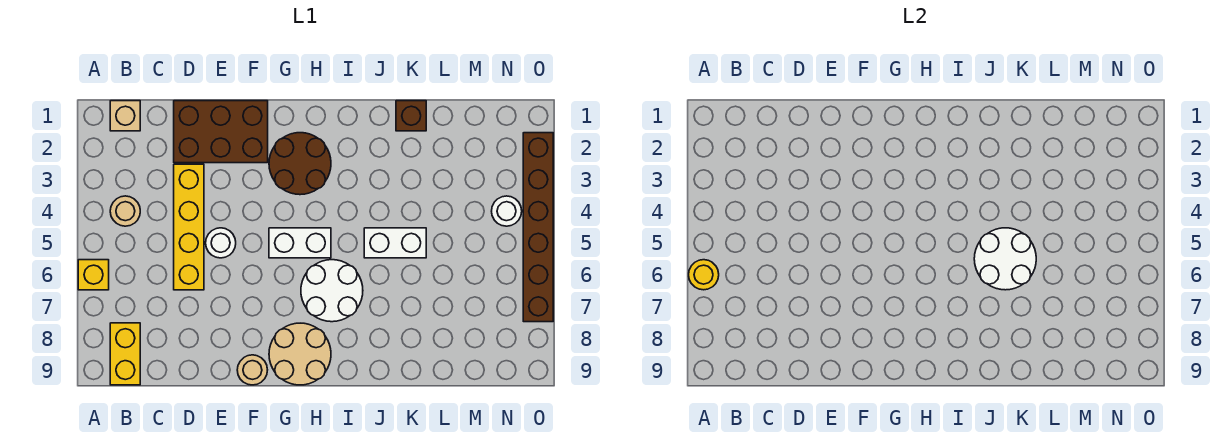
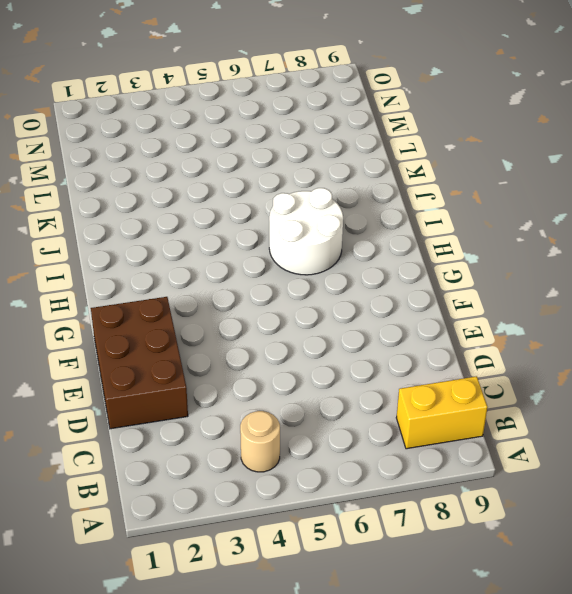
none -> yellow 1x1 brick [78,260,109,290]
none -> tan 1x1 brick [110,101,140,131]
none -> yellow 1x4 brick [174,164,204,290]

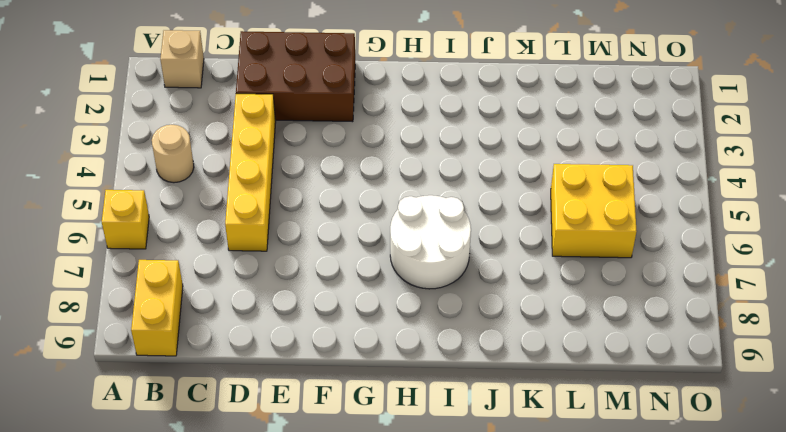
yellow 2x2 brick [551,164,637,258] -> none
none -> white 1x1 round brick [206,228,236,258]
none -> tan 1x1 round brick [237,355,267,385]
none -> brown 2x2 round brick [269,133,331,195]

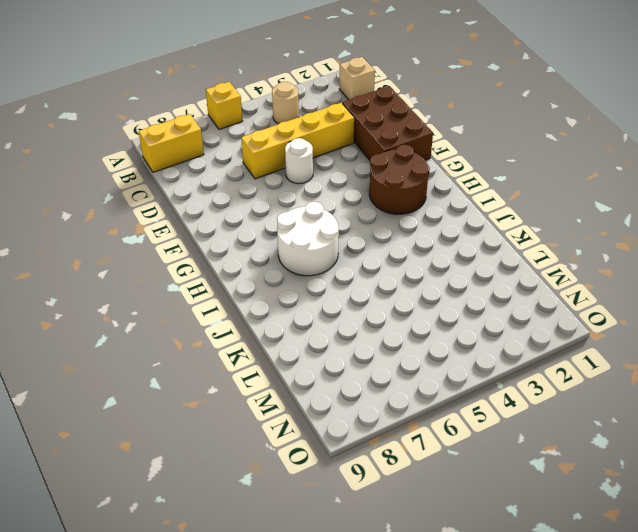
none -> tan 1x1 round brick [237,355,267,385]
none -> white 1x2 brick [269,228,331,258]
none -> tan 2x2 round brick [269,323,331,385]

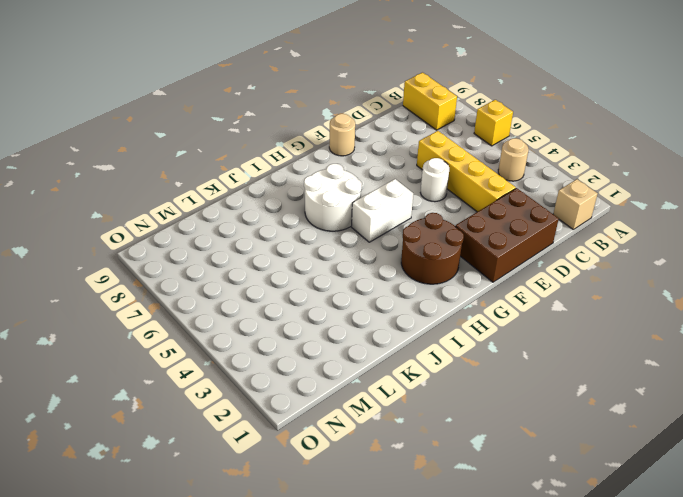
none -> tan 2x2 round brick [269,323,331,385]
none -> white 1x2 brick [364,228,426,258]
none -> brown 1x1 brick [396,101,426,131]

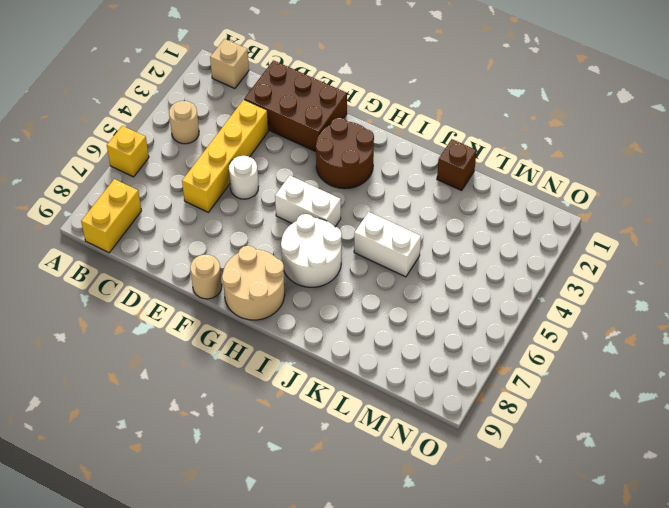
none -> white 1x1 round brick [492,196,522,226]
none -> brown 1x6 brick [523,133,553,322]
none -> yellow 1x1 round brick [689,260,719,290]

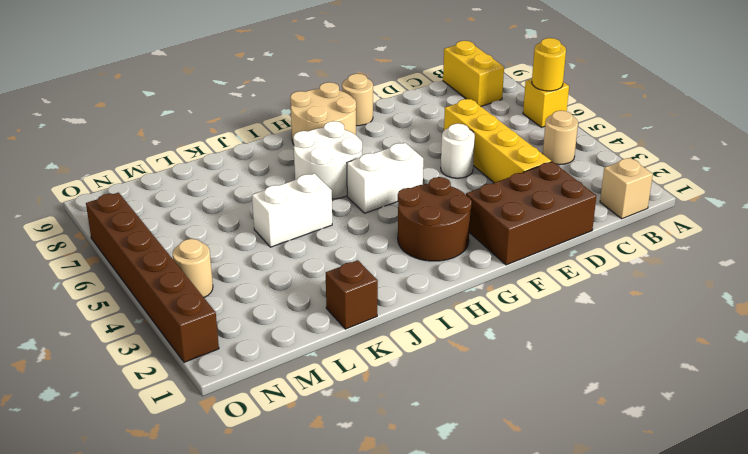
tan 1x1 round brick [173,239,213,297] -> white 1x1 round brick [492,196,522,226]
none -> white 2x2 round brick [974,228,1036,290]

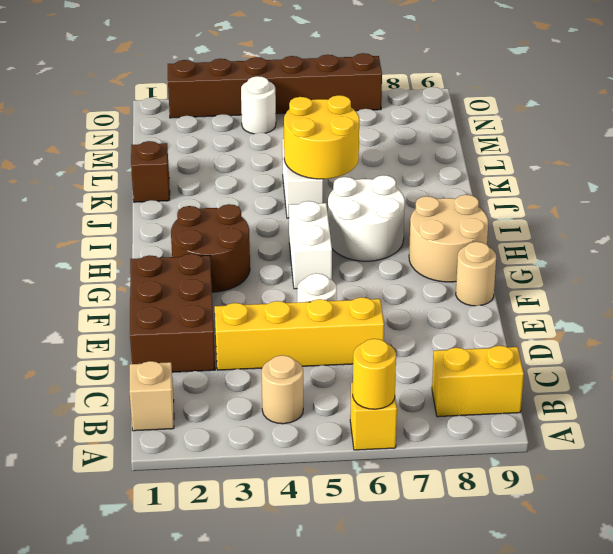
yellow 2x2 round brick [284,95,359,179] -> white 2x2 round brick [974,228,1036,290]

